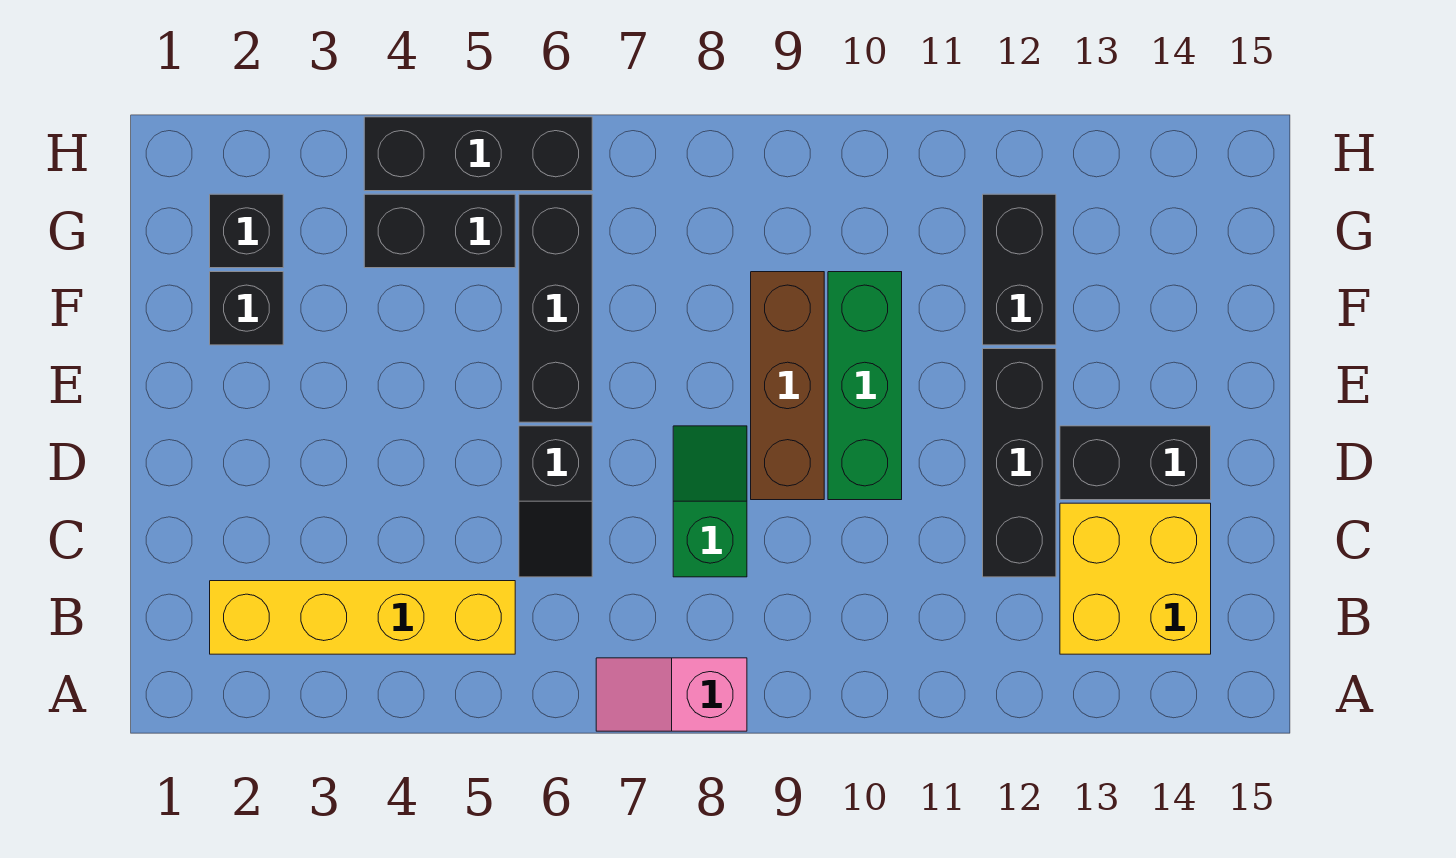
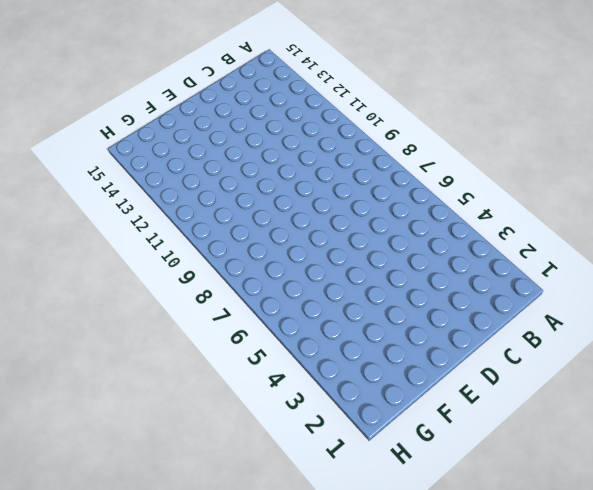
none -> pink 1x2 slope [596,658,747,731]
none -> yellow 1x4 brick [210,581,515,654]
none -> yellow 2x2 brick [1060,503,1211,654]

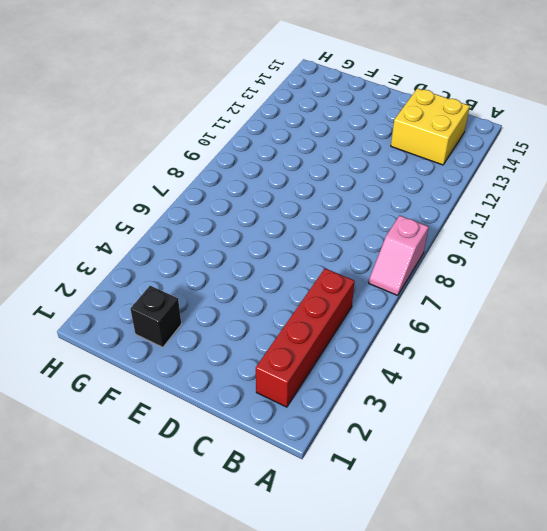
red 1x4 brick [256,268,355,407] -> yellow 1x4 brick [210,581,515,654]
none -> black 1x2 slope [519,426,592,577]
none -> green 1x2 slope [673,426,747,577]
none -> black 1x3 brick [983,349,1056,577]

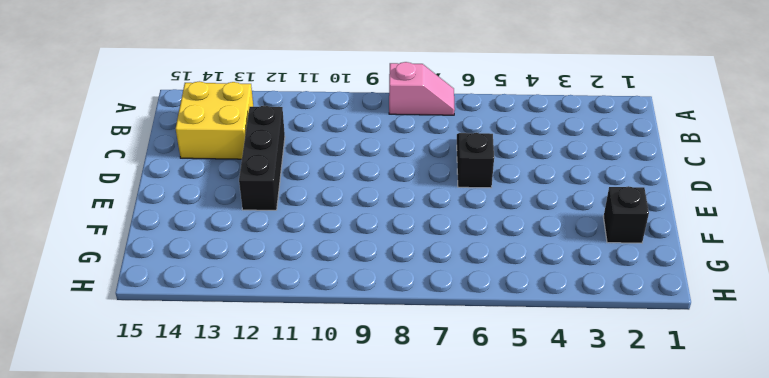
none -> yellow 1x4 brick [210,581,515,654]
none -> green 1x2 slope [673,426,747,577]
none -> brown 1x3 brick [751,272,824,500]

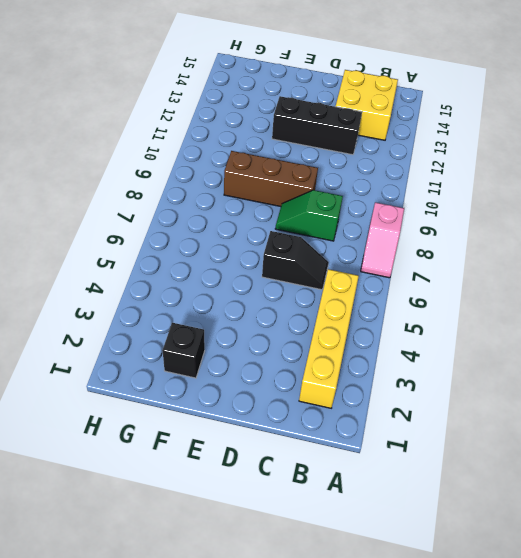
none -> green 1x3 brick [828,272,902,500]
none -> black 1x2 brick [1060,426,1211,500]
none -> black 1x3 brick [519,194,592,422]

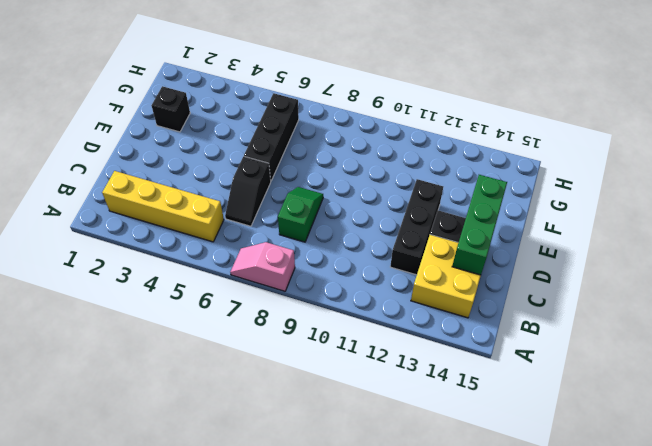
green 1x3 brick [452,175,507,275] -> green 1x3 brick moved to [828,272,902,500]
none -> brown 1x3 brick [751,272,824,500]
none -> black 1x2 brick [983,194,1056,345]
none -> black 1x1 brick [210,194,283,268]

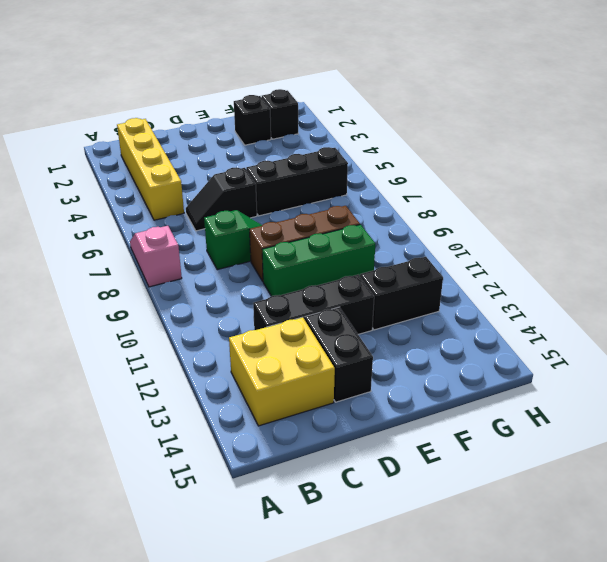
none -> black 1x2 brick [364,194,515,268]
none -> black 1x3 brick [364,117,592,191]

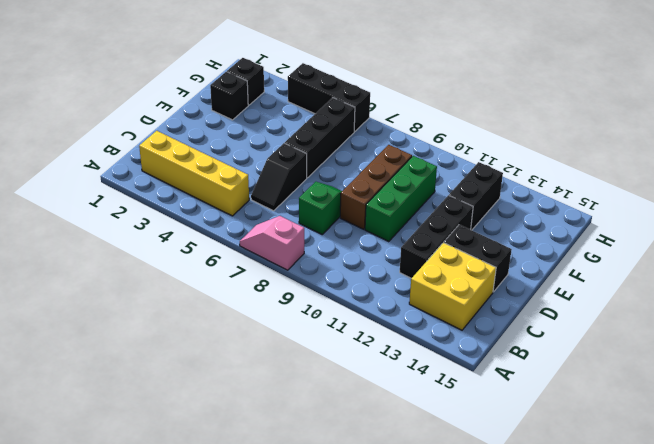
none -> black 1x2 brick [364,194,515,268]

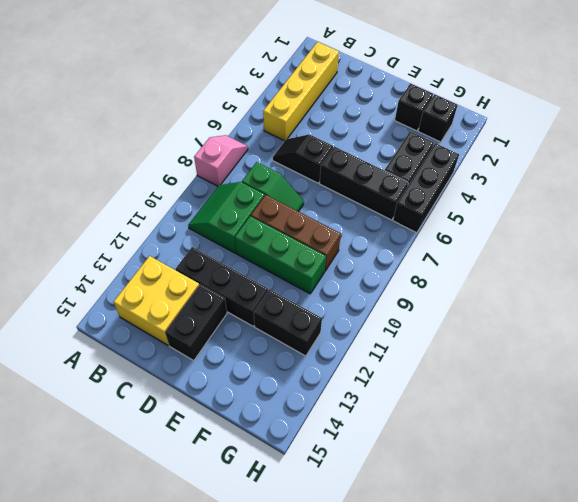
green 2x2 slope [188,182,265,253] -> none

